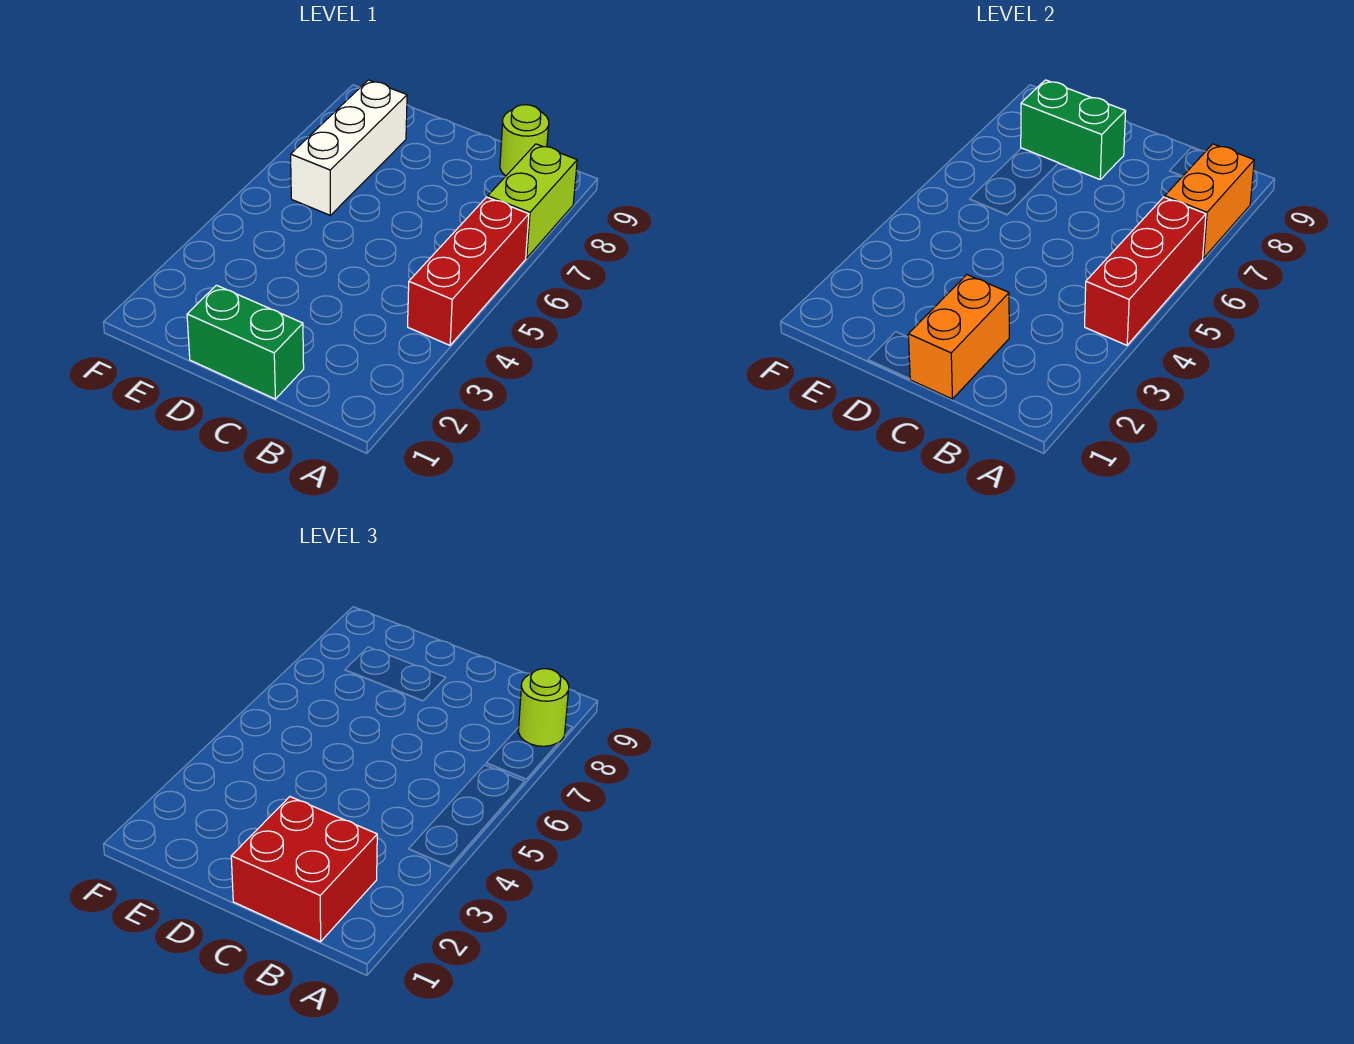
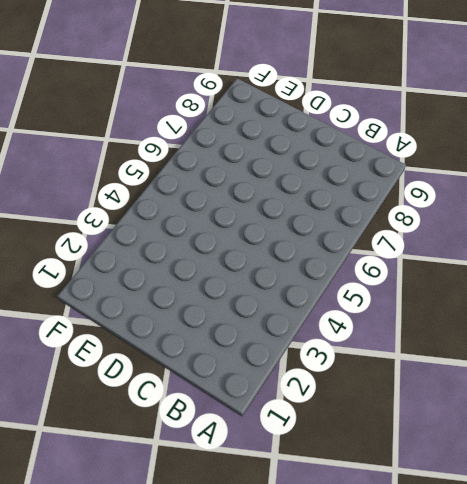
none -> red 1x3 brick [408,197,529,345]
none -> lime 1x2 brick [488,144,577,258]

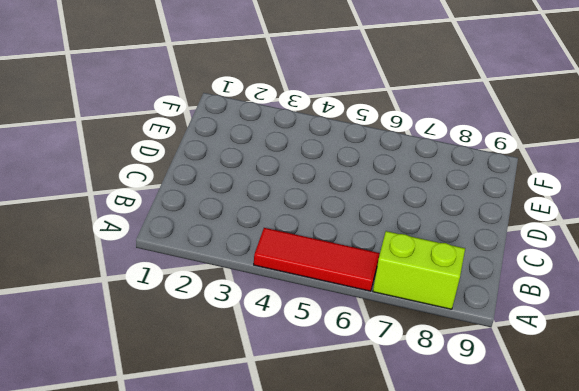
red 1x3 tile [254,228,380,291] -> red 1x3 brick [408,197,529,345]
none -> lime 1x1 round brick [500,105,549,176]
none -> green 1x2 brick [187,285,304,399]

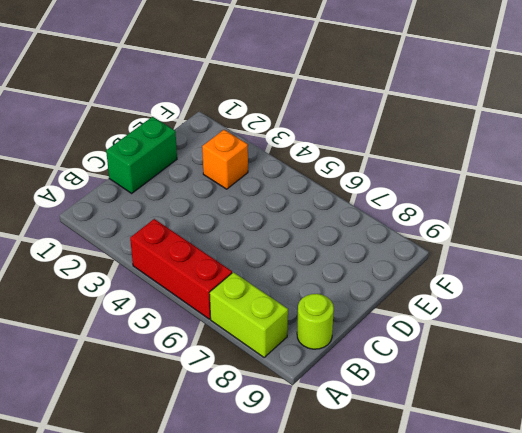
orange 1x1 brick [202,130,248,189] -> none
none -> white 1x3 brick [291,80,407,215]
none -> red 1x3 brick [1085,197,1206,345]

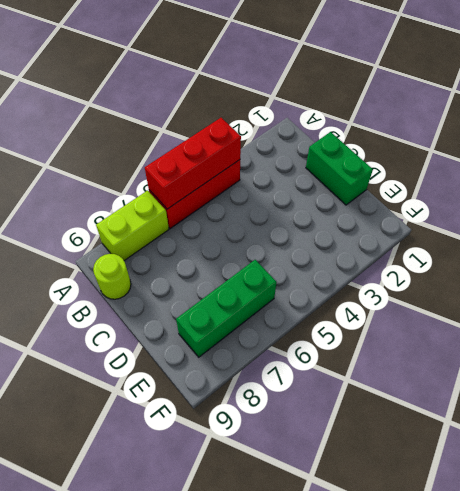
green 1x3 brick [176,260,277,357] -> white 1x3 brick [291,80,407,215]
none -> orange 1x2 brick [1165,144,1254,258]
none -> orange 1x2 brick [908,275,1009,399]

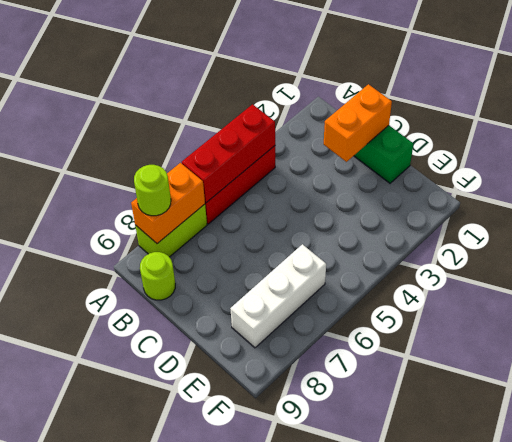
none -> green 1x2 brick [1021,80,1126,179]
none -> red 2x2 brick [231,797,377,942]

